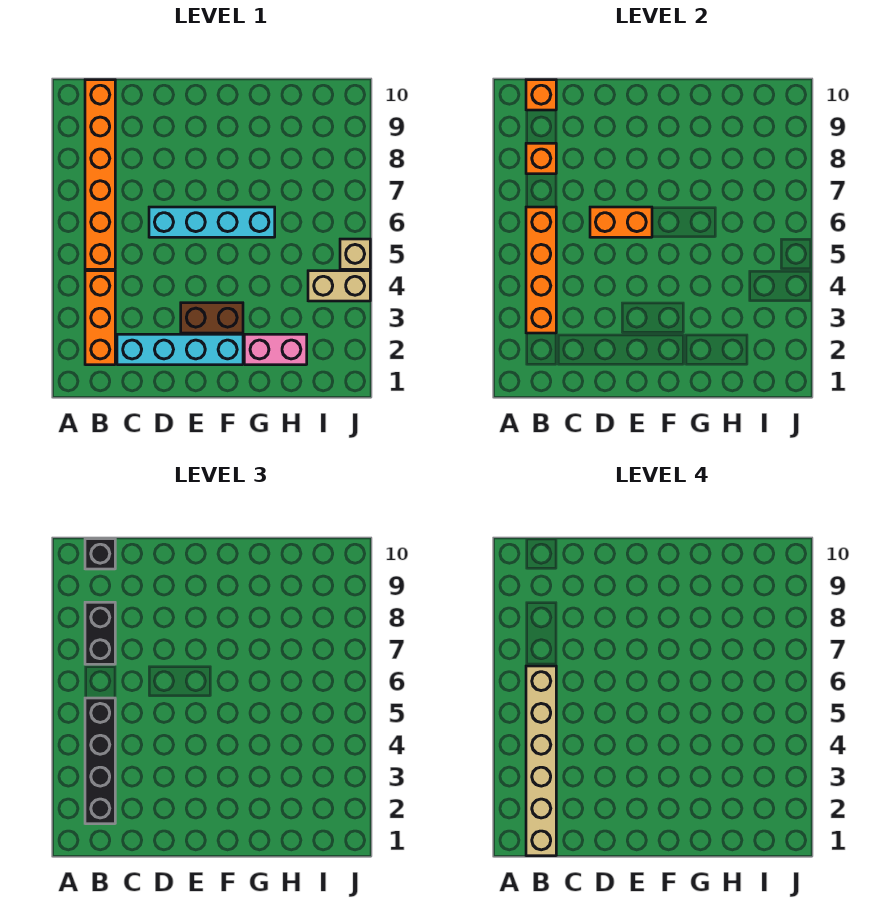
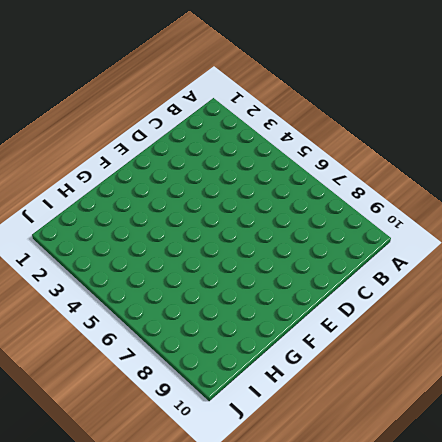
none -> orange 1x3 brick [85,271,115,365]
none -> orange 1x6 brick [85,80,115,269]
none -> cyan 1x4 brick [117,334,243,365]

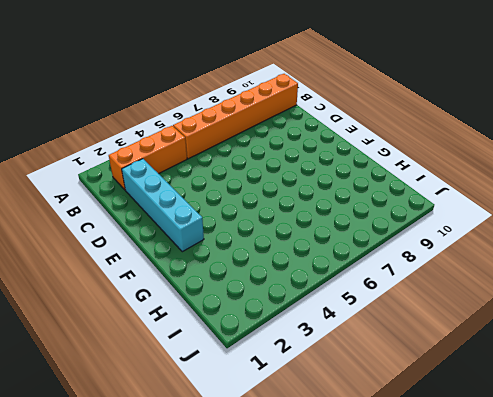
none -> cyan 1x4 brick [149,207,275,237]
none -> brown 1x2 brick [181,303,243,333]
none -> pink 1x2 brick [244,334,307,365]

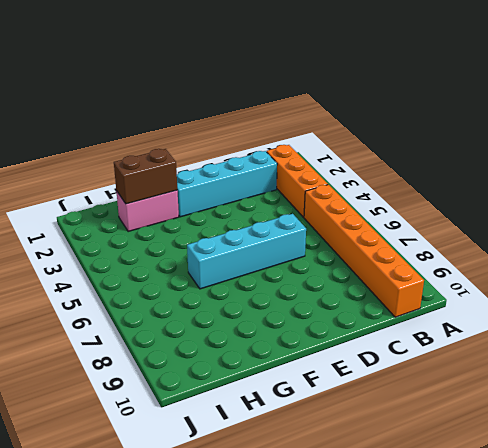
brown 1x2 brick [114,149,177,204] -> brown 1x2 brick moved to [181,303,243,333]
none -> tan 1x2 brick [308,271,370,301]
none -> tan 1x1 brick [340,239,370,269]
none -> orange 1x4 brick [526,207,556,333]

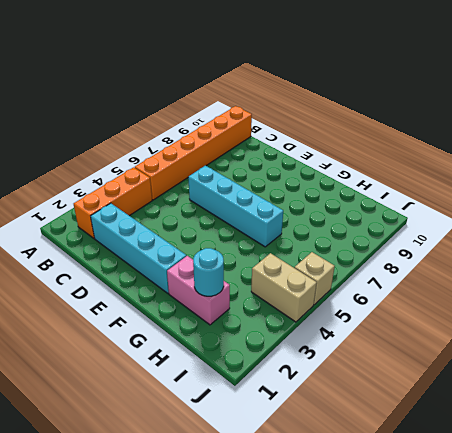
cyan 1x1 round brick [193,248,224,296] -> none
none -> brown 1x2 brick [181,303,243,333]
none -> orange 1x4 brick [526,207,556,333]
none -> orange 1x1 brick [526,143,556,174]

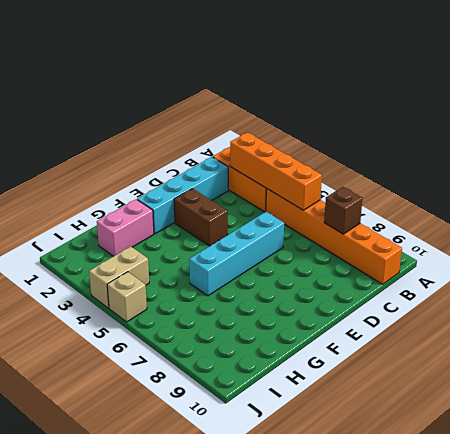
brown 1x1 brick [324,187,362,234] -> orange 1x1 brick [526,143,556,174]
brown 1x2 brick [174,189,228,246] -> brown 1x2 brick turned to [181,303,243,333]
none -> orange 1x1 brick [526,80,556,110]
none -> orange 1x2 brick [590,207,652,237]
none -> black 1x4 brick [85,698,115,824]

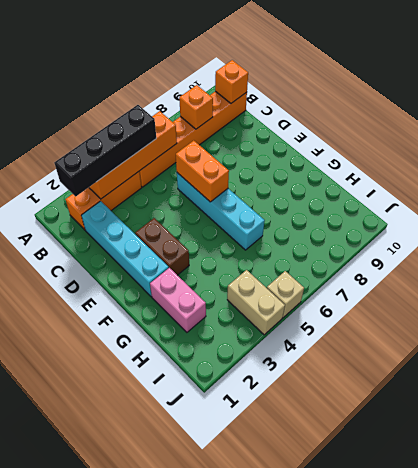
none -> black 1x2 brick [85,602,115,664]
none -> black 1x1 brick [85,539,115,569]
none -> tan 1x6 brick [526,666,556,856]

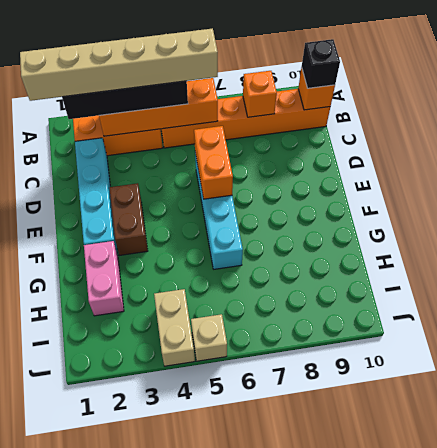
none -> black 1x2 brick [85,602,115,664]

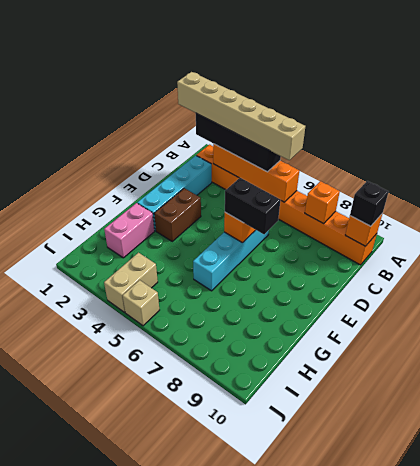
black 1x2 brick [225,178,281,234] -> black 1x2 brick moved to [85,602,115,664]

